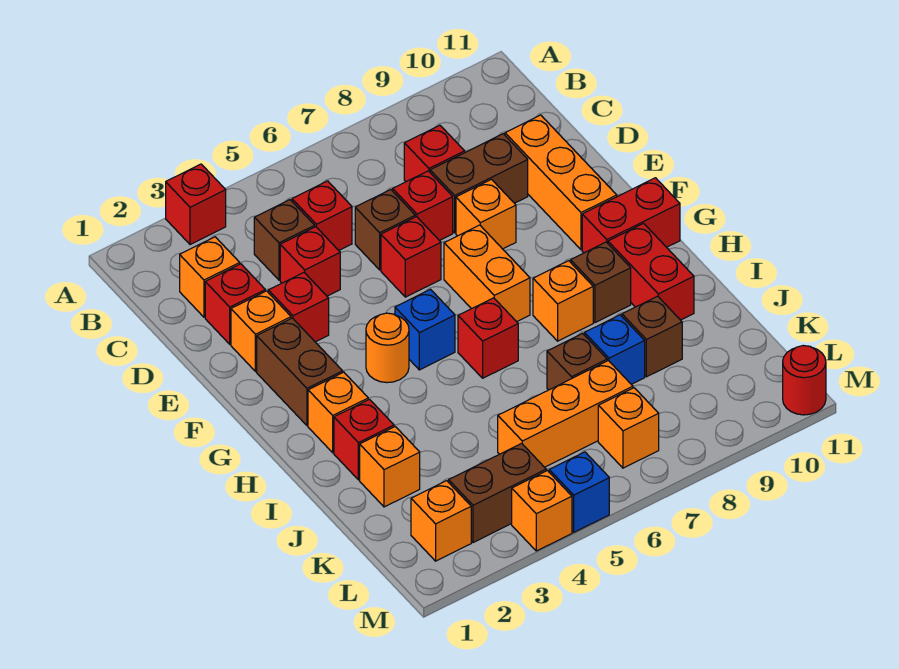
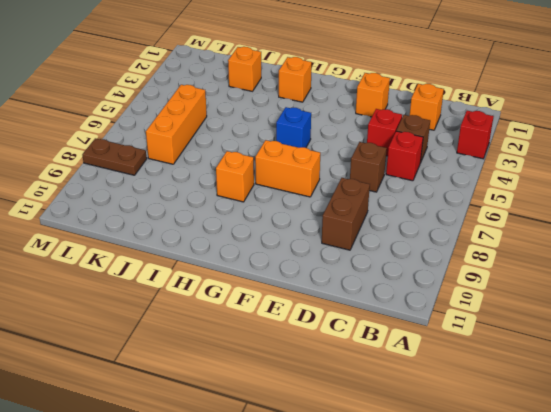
brown 1x2 plate [82,138,147,175] -> none
none -> red 1x1 brick [404,125,465,182]
none -> red 1x1 brick [205,264,265,344]
none -> red 1x1 brick [393,171,453,241]
none -> orange 1x3 brick [505,115,617,250]

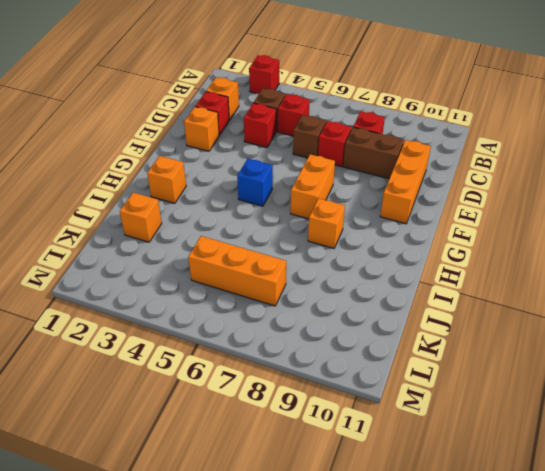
none -> red 1x1 brick [268,273,329,342]
none -> red 1x1 brick [381,217,441,297]
none -> orange 1x1 brick [456,179,516,249]
none -> brown 1x2 brick [257,318,343,426]

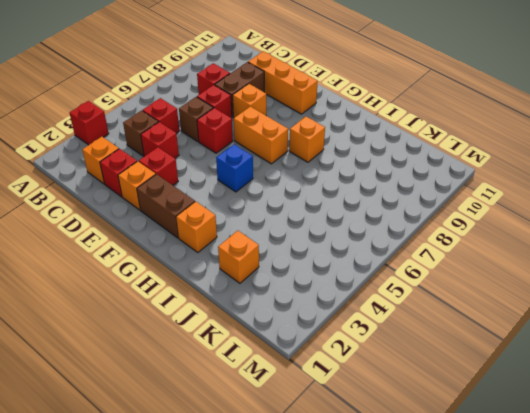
none -> orange 1x1 round brick [366,313,409,383]
none -> red 1x2 brick [582,178,680,253]
none -> red 1x1 brick [458,298,518,378]
none -> brown 1x1 brick [571,242,631,323]

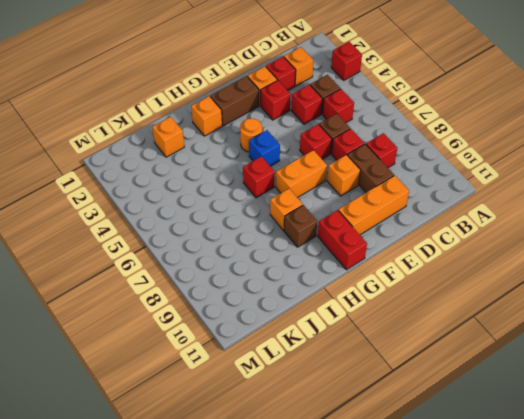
none -> red 1x2 brick [608,224,694,320]
none -> red 1x1 brick [334,399,394,480]
none -> brown 1x1 brick [547,333,607,390]
none -> blue 1x1 brick [585,315,645,384]

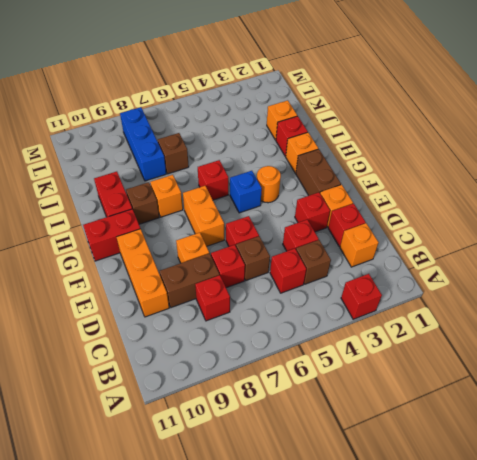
blue 1x3 brick [120,107,166,181] -> blue 1x1 brick [585,315,645,384]
none -> brown 1x1 brick [622,296,682,377]
none -> orange 1x3 brick [498,361,633,467]
none -> orange 1x1 brick [411,481,471,561]
none -> brown 1x2 brick [449,443,546,543]

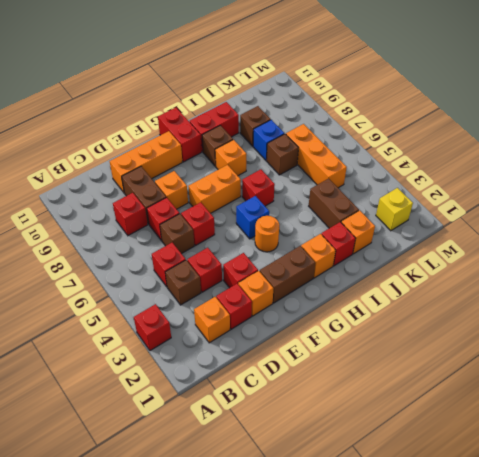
brown 1x2 brick [309,178,359,228] -> brown 1x2 brick moved to [449,443,546,543]
yellow 1x1 brick [376,188,413,231] -> orange 1x1 brick [411,481,471,561]
none -> orange 1x1 brick [598,388,659,468]
none -> orange 1x1 brick [512,471,572,551]
none -> blue 1x1 brick [549,452,609,532]
none -> red 1x1 round brick [783,346,826,415]

